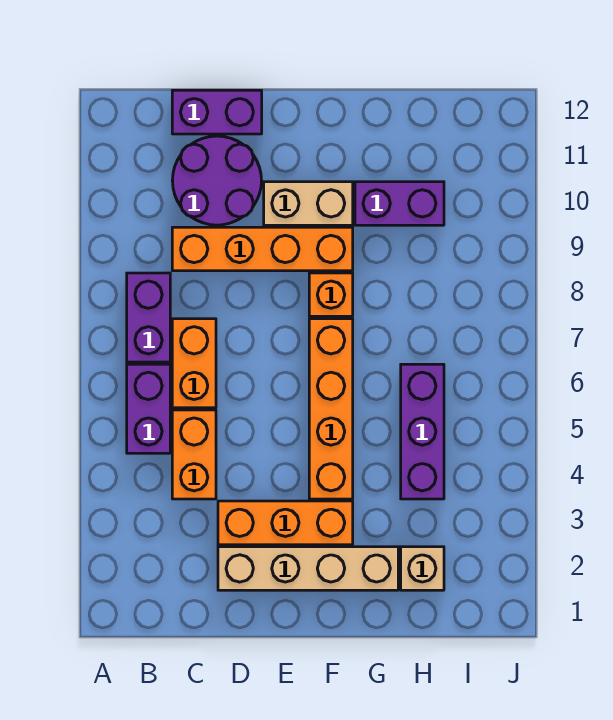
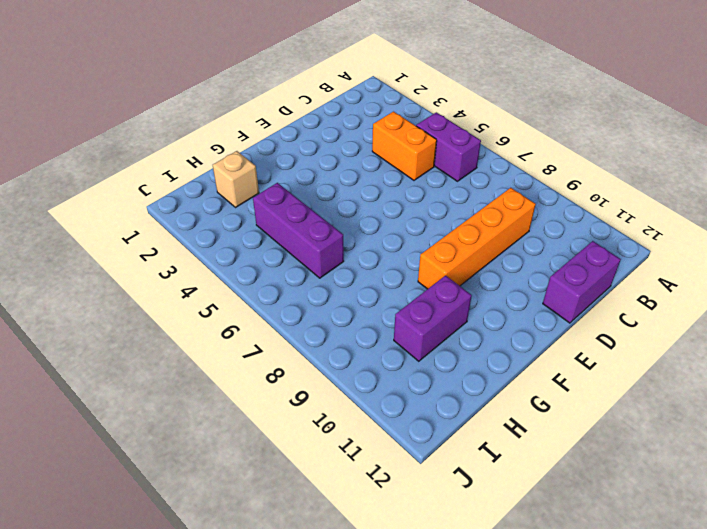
none -> purple 1x2 brick [127,273,170,362]
none -> orange 1x2 brick [172,319,216,408]
none -> purple 2x2 round brick [172,136,262,225]

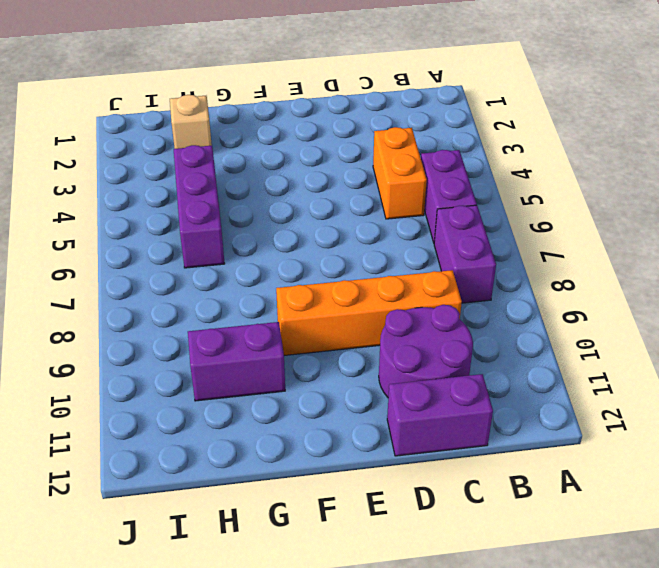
none -> orange 1x2 brick [172,319,216,408]
none -> tan 1x4 brick [218,547,398,590]
none -> orange 1x3 brick [218,501,353,545]

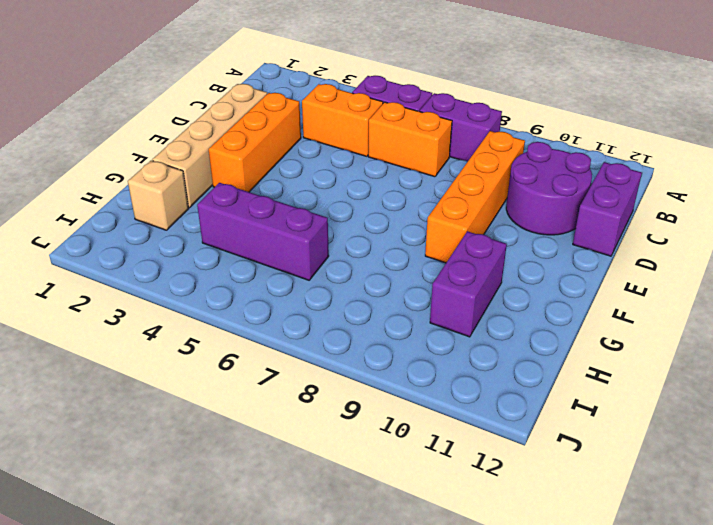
none -> tan 1x2 brick [264,182,353,225]
none -> orange 1x4 brick [309,319,353,499]
none -> orange 1x1 brick [309,273,353,316]

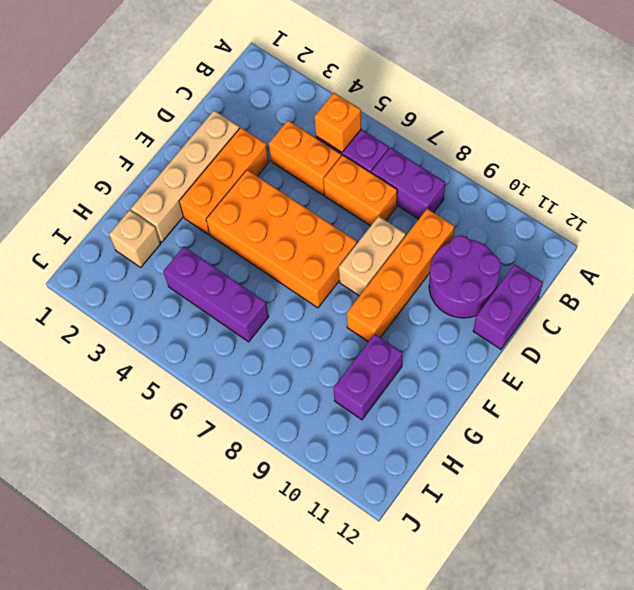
orange 1x1 brick [315,93,361,152] -> orange 1x1 brick moved to [309,273,353,316]
tan 1x2 brick [339,216,406,296] -> tan 1x2 brick moved to [264,182,353,225]
orange 2x4 brick [206,170,357,308] -> orange 1x4 brick [309,319,353,499]

